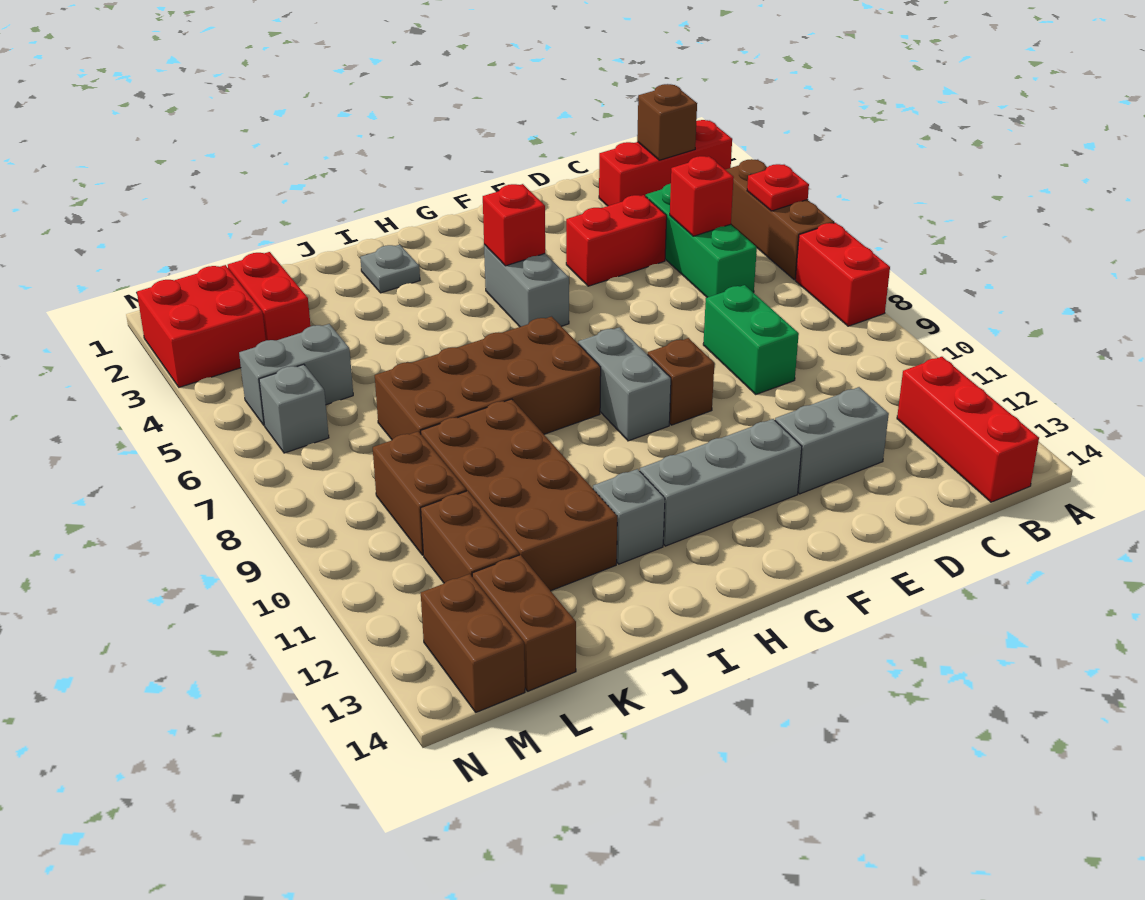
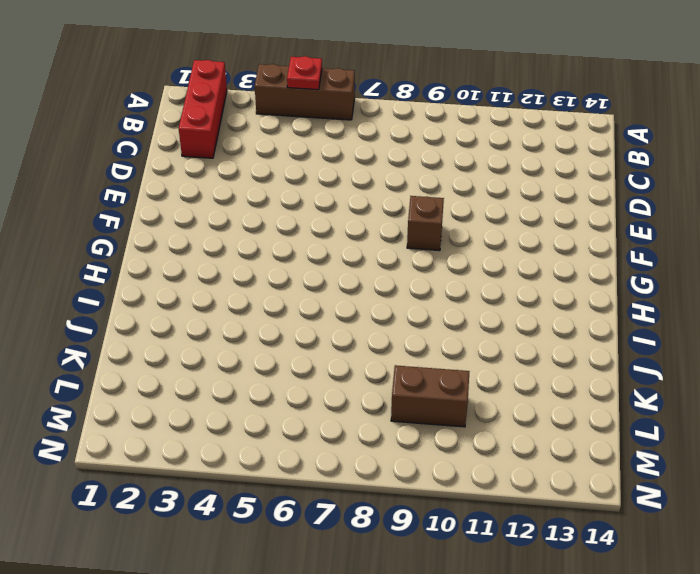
none -> red 1x2 brick [795,223,890,326]
none -> red 1x3 brick [897,357,1039,502]
none -> green 1x3 brick [646,184,757,297]

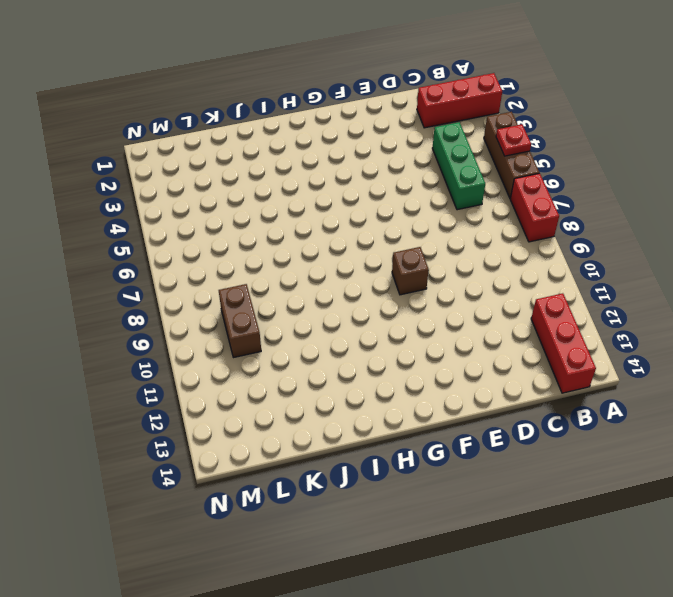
none -> red 1x2 brick [566,195,667,286]
none -> green 1x2 brick [703,285,799,394]
none -> grey 1x2 brick [775,387,889,494]

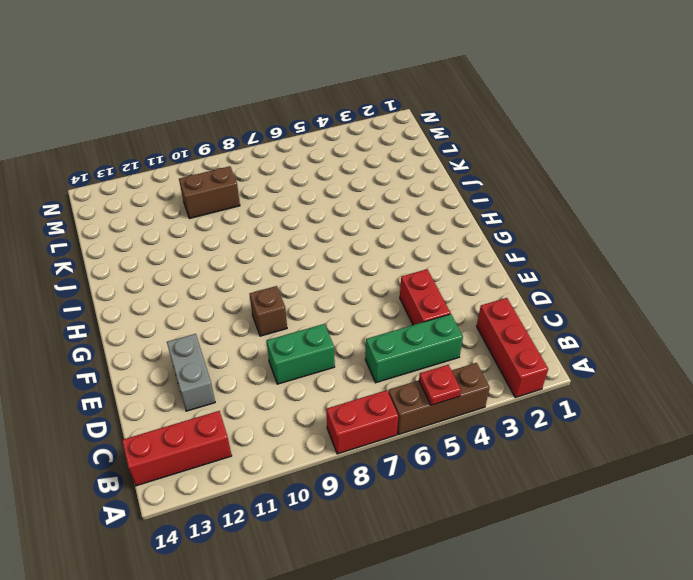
none -> grey 1x3 brick [640,419,802,546]
none -> grey 1x2 brick [484,244,569,327]
none -> grey 1x2 brick [578,327,671,441]

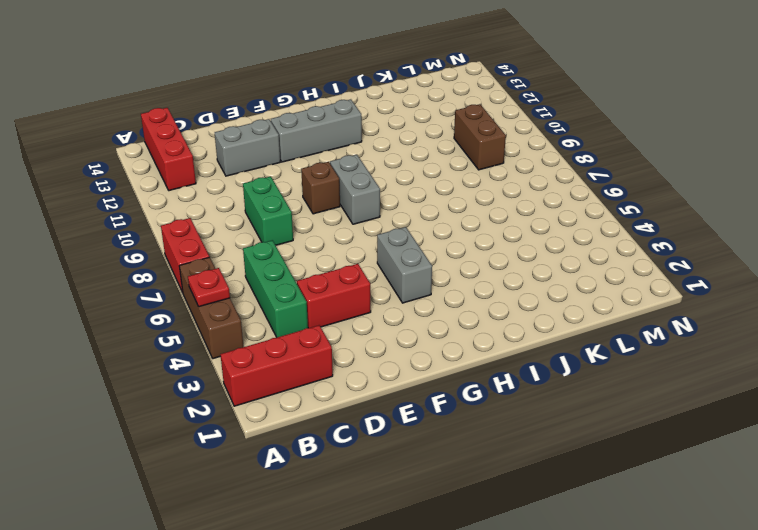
none -> brown 2x4 brick [375,317,601,439]
none -> grey 1x1 plate [360,245,420,293]
none -> grey 1x1 brick [593,469,665,564]

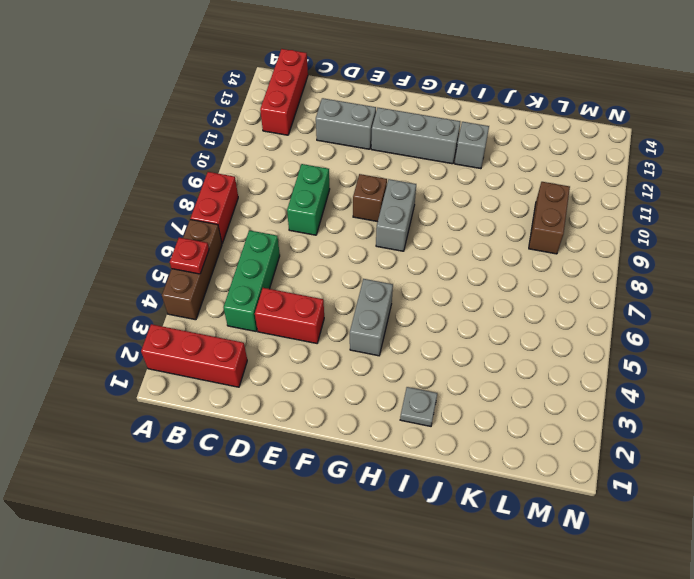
none -> brown 2x4 brick [375,317,601,439]
none -> brown 2x4 brick [421,399,617,591]
none -> red 1x2 brick [228,252,311,340]

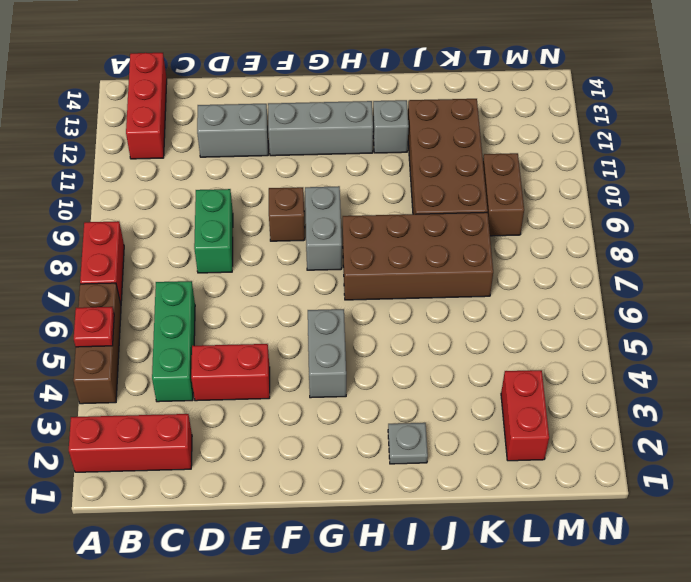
none -> grey 1x2 brick [239,324,353,425]
none -> brown 1x2 brick [421,491,519,583]
none -> brown 1x2 brick [472,555,576,691]

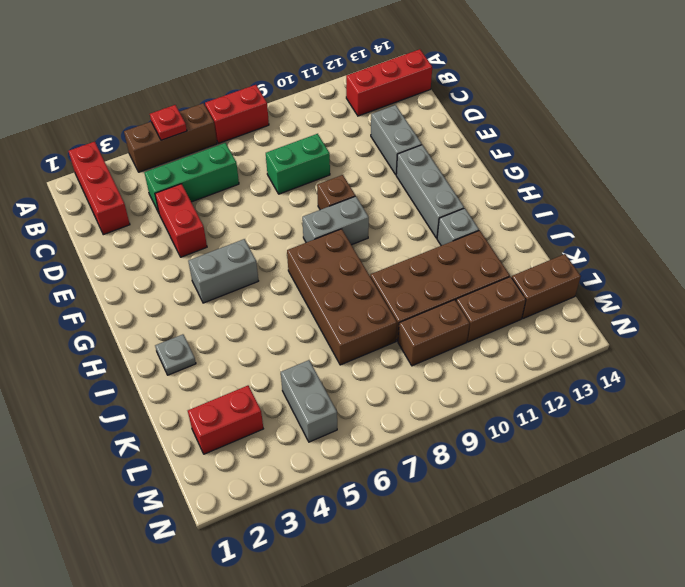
none -> red 2x2 brick [137,265,266,387]
none -> grey 1x1 brick [259,364,329,453]
none -> brown 1x2 brick [421,574,525,712]

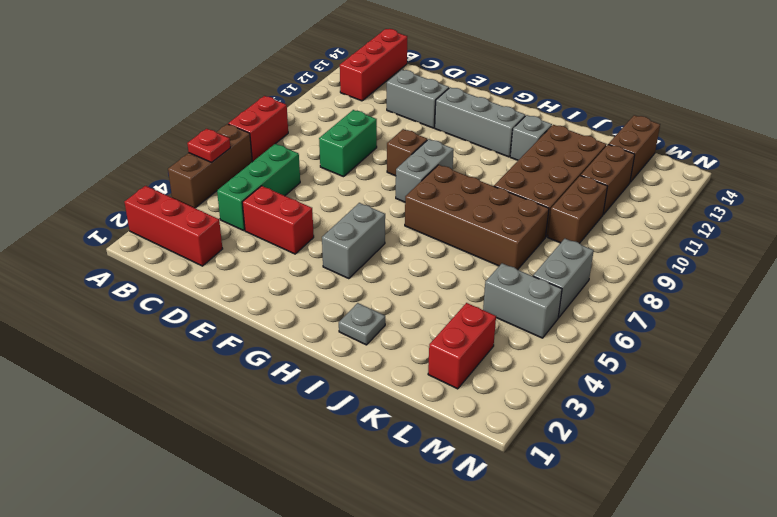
grey 1x2 brick [533,239,594,318] -> grey 1x1 brick [259,364,329,453]
none -> red 2x2 brick [137,265,266,387]
none -> brown 1x2 brick [421,574,525,712]
none -> brown 1x1 brick [637,84,697,160]

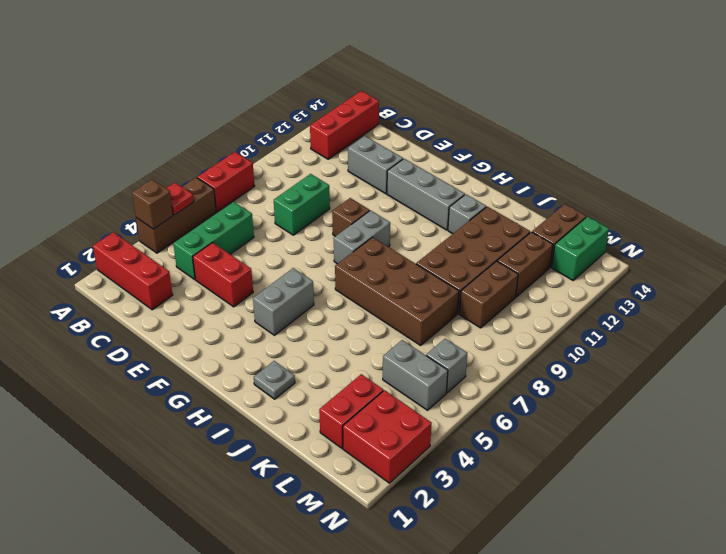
brown 1x1 brick [132,179,173,229] -> brown 1x1 brick moved to [637,84,697,160]
green 1x2 brick [552,217,609,280] -> brown 1x2 brick [421,574,525,712]
none -> red 1x1 brick [670,156,734,236]
none -> red 1x1 brick [483,184,545,266]

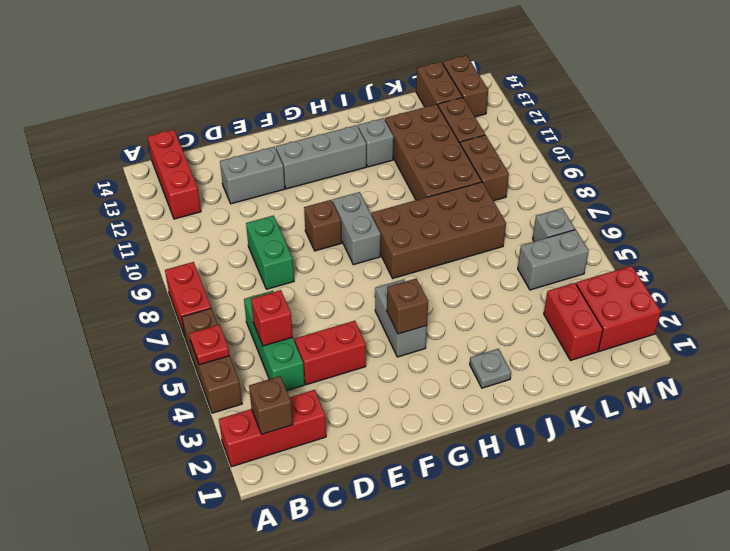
brown 1x1 brick [387,279,428,334] -> red 1x1 brick [483,184,545,266]

